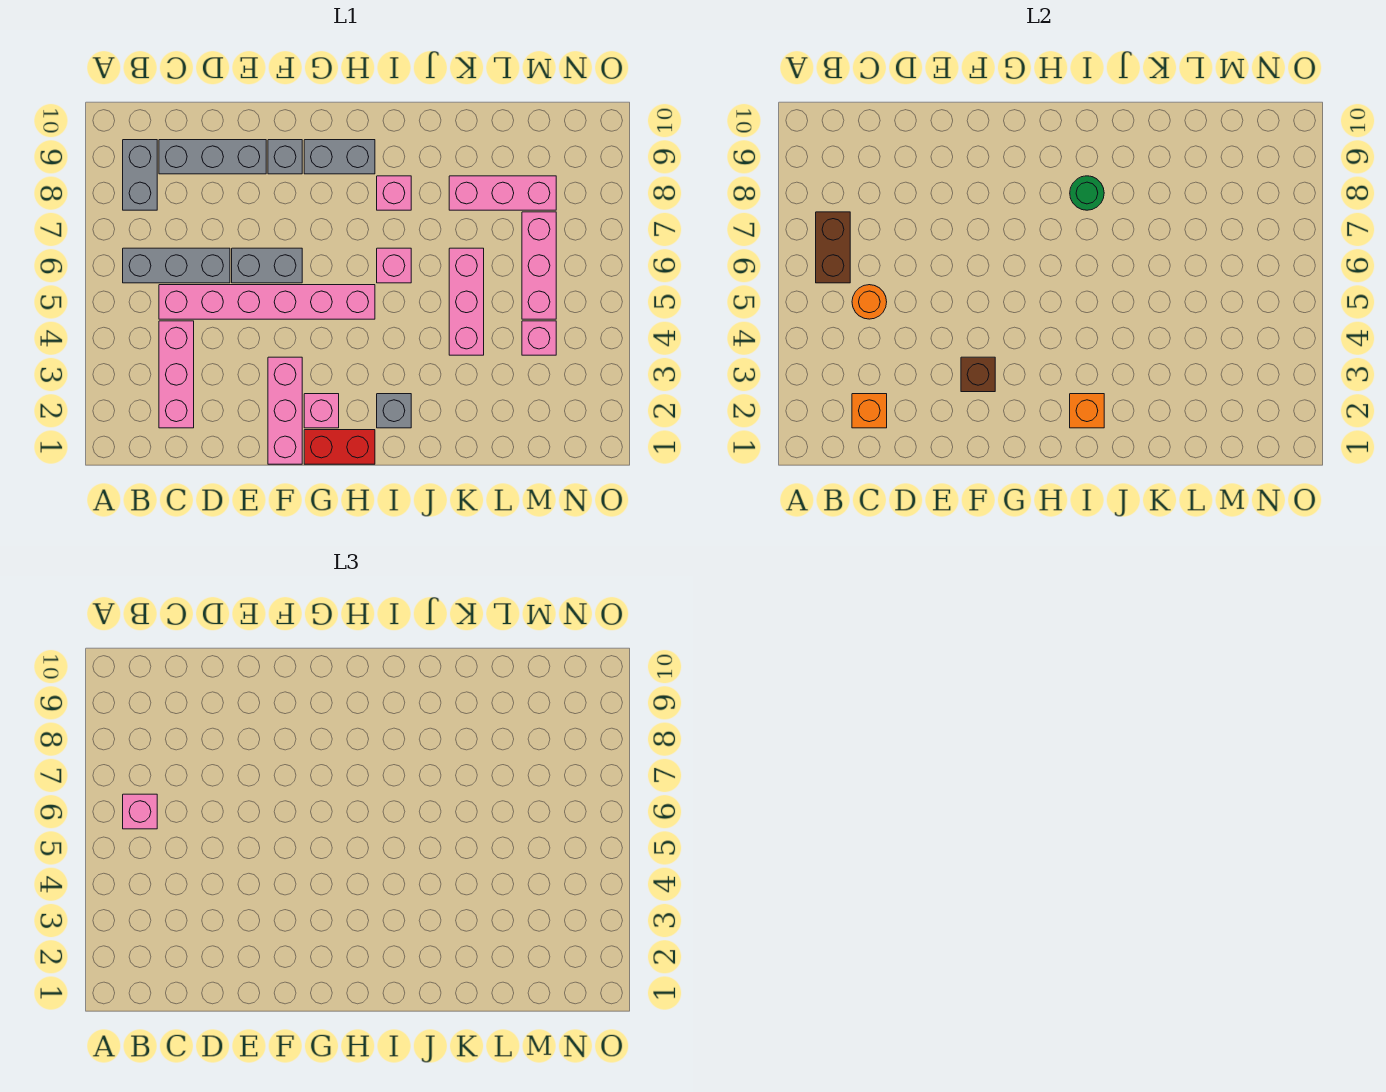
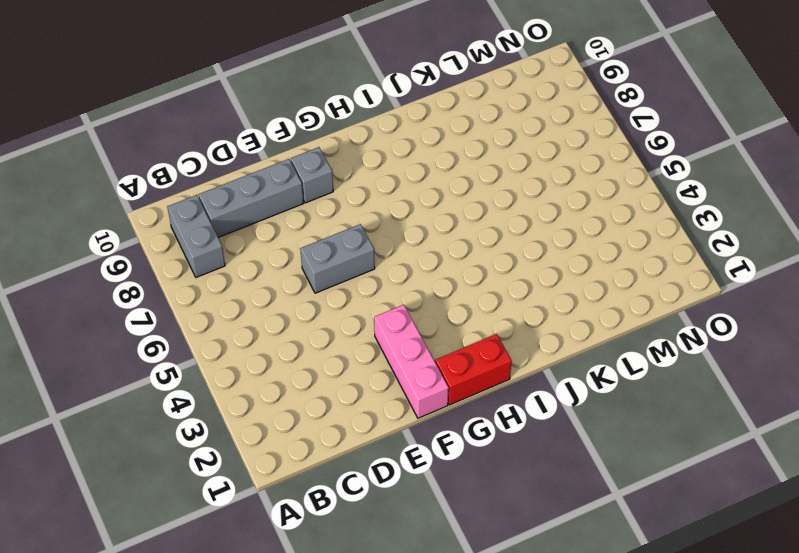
none -> grey 1x3 brick [123,248,230,283]
none -> pink 1x3 brick [159,321,194,428]
none -> pink 1x6 brick [159,285,375,319]

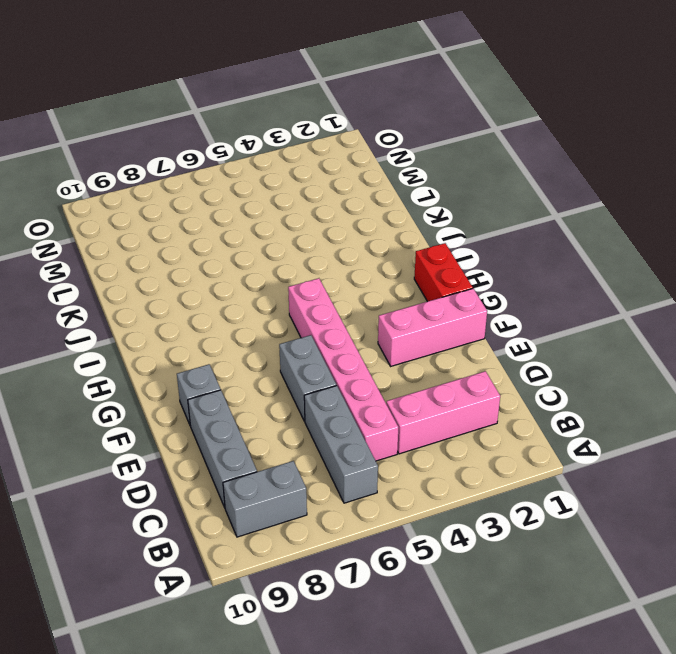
none -> pink 1x1 brick [304,394,339,428]
none -> grey 1x2 brick [304,140,375,174]
none -> grey 1x1 brick [377,394,411,428]

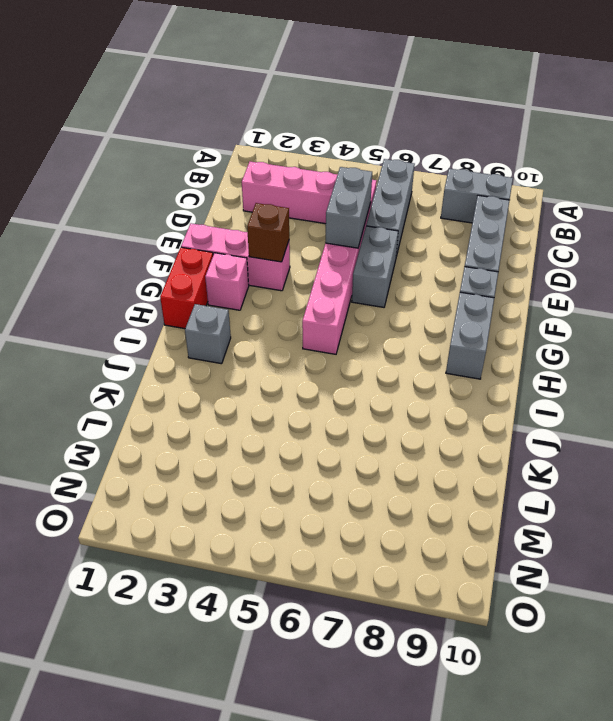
grey 1x2 brick [325,167,372,248] -> none
none -> pink 1x1 brick [377,248,411,283]
none -> pink 1x1 brick [377,176,411,210]
none -> pink 1x3 brick [449,248,484,355]

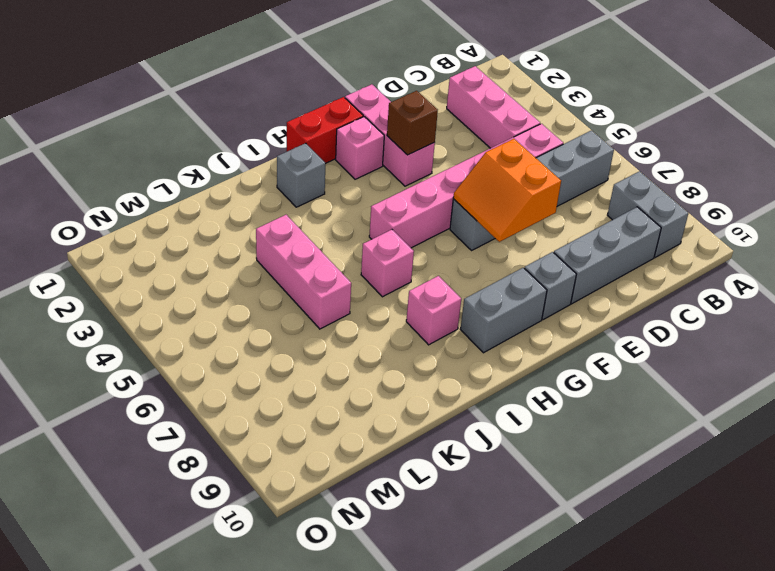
orange 2x2 slope [453,139,561,242] -> none
none -> pink 1x3 brick [449,176,556,210]
none -> pink 1x1 brick [522,321,556,355]
none -> pink 1x3 brick [522,212,556,319]

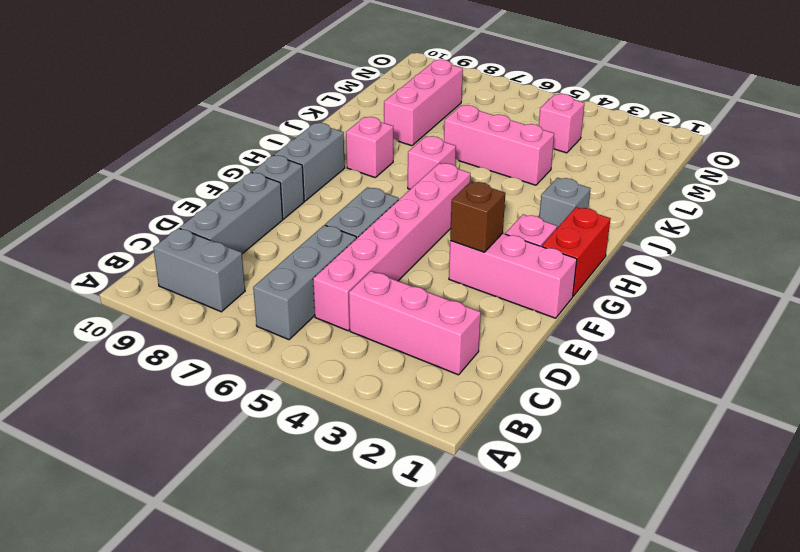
none -> pink 1x3 brick [522,212,556,319]
none -> brown 1x2 brick [816,212,850,283]
none -> orange 1x1 brick [852,394,887,428]

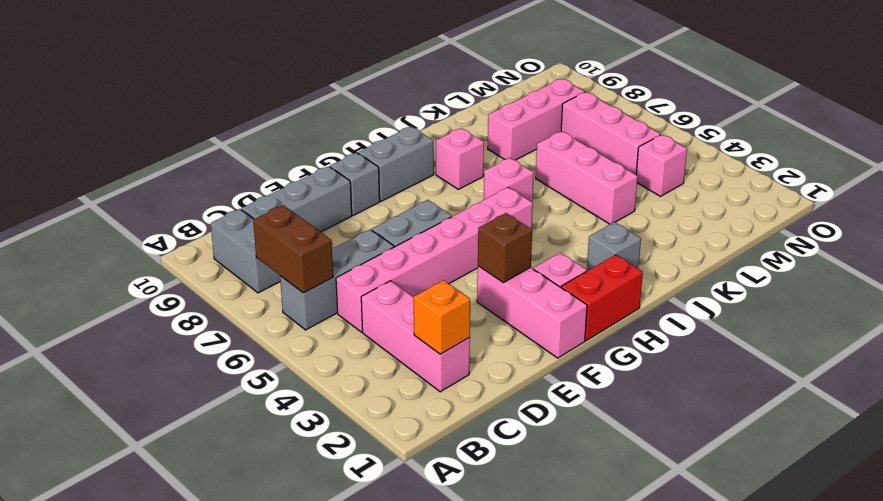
none -> orange 1x1 round brick [852,285,887,319]
none -> orange 1x1 brick [1070,394,1104,428]
none -> green 1x1 round brick [1070,176,1104,210]

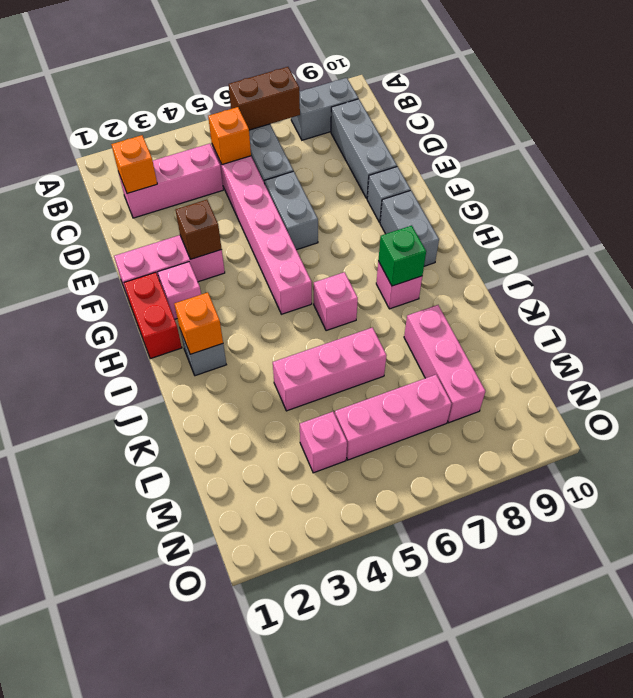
orange 1x1 brick [208,107,251,165] -> orange 1x1 round brick [852,285,887,319]
green 1x1 brick [378,226,426,286] -> green 1x1 round brick [1070,176,1104,210]
none -> pink 1x1 brick [123,794,157,829]

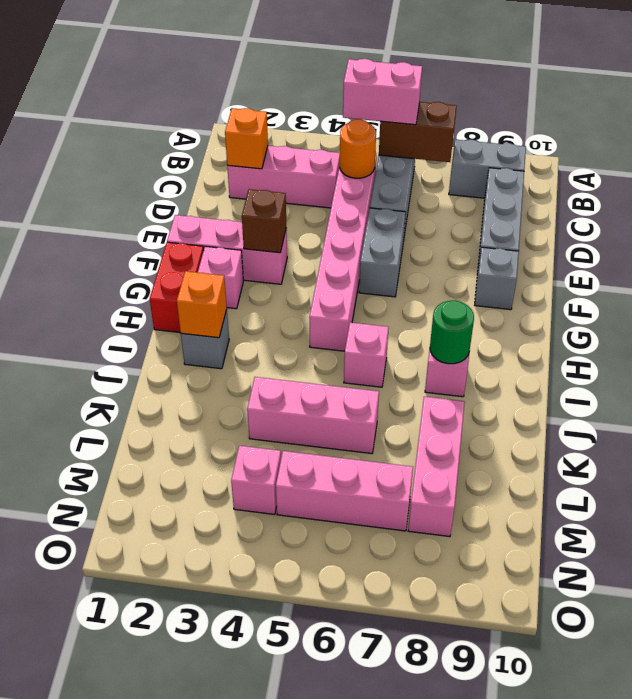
pink 1x2 brick [343,59,422,125] -> pink 1x1 brick [123,794,157,829]
none -> grey 1x2 brick [304,140,375,174]

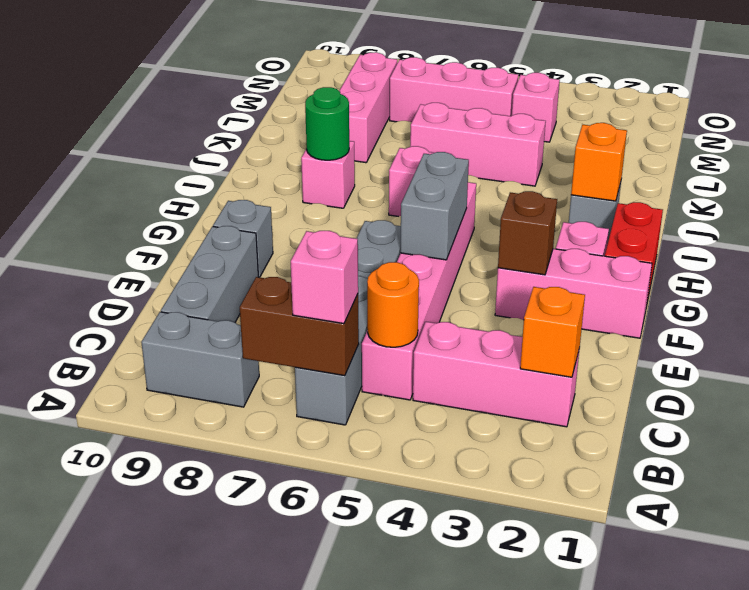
grey 1x2 brick [400,152,469,260] -> grey 1x2 brick moved to [304,140,375,174]

